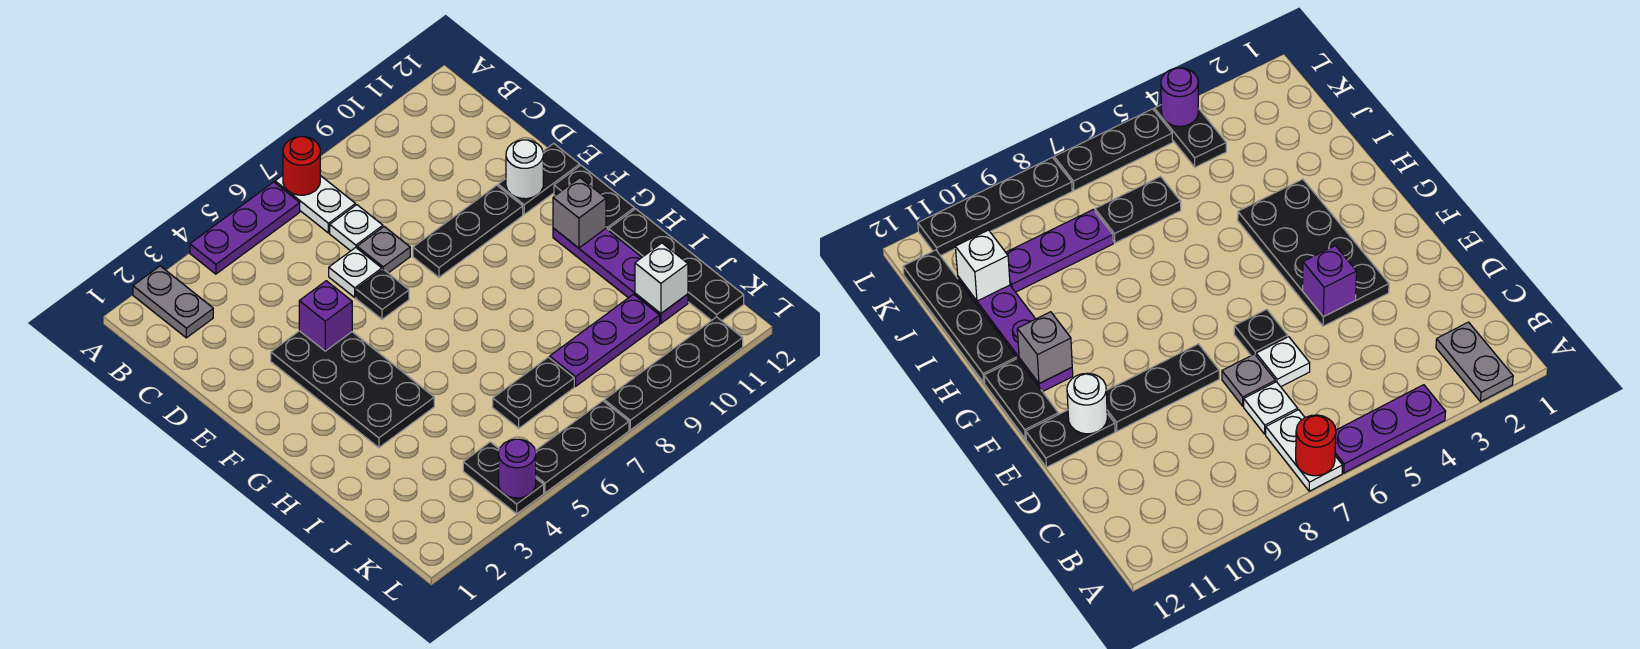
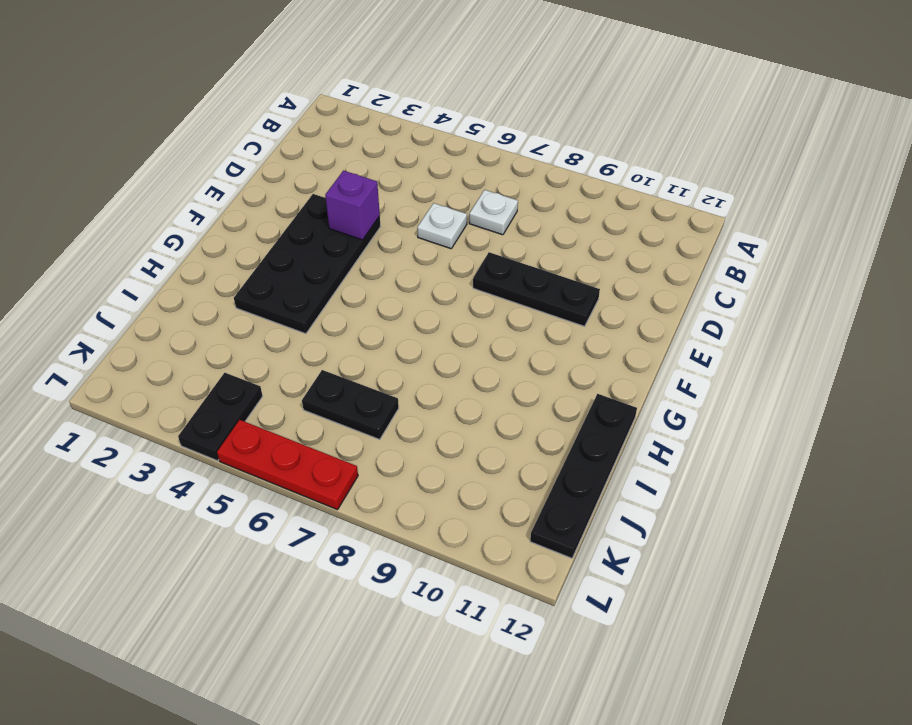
red 1x3 plate [217,420,358,510] -> black 1x3 plate [535,401,629,493]
none -> grey 1x2 plate [133,266,213,338]
none -> purple 1x3 plate [190,182,300,274]
none -> white 1x2 plate [275,175,356,233]

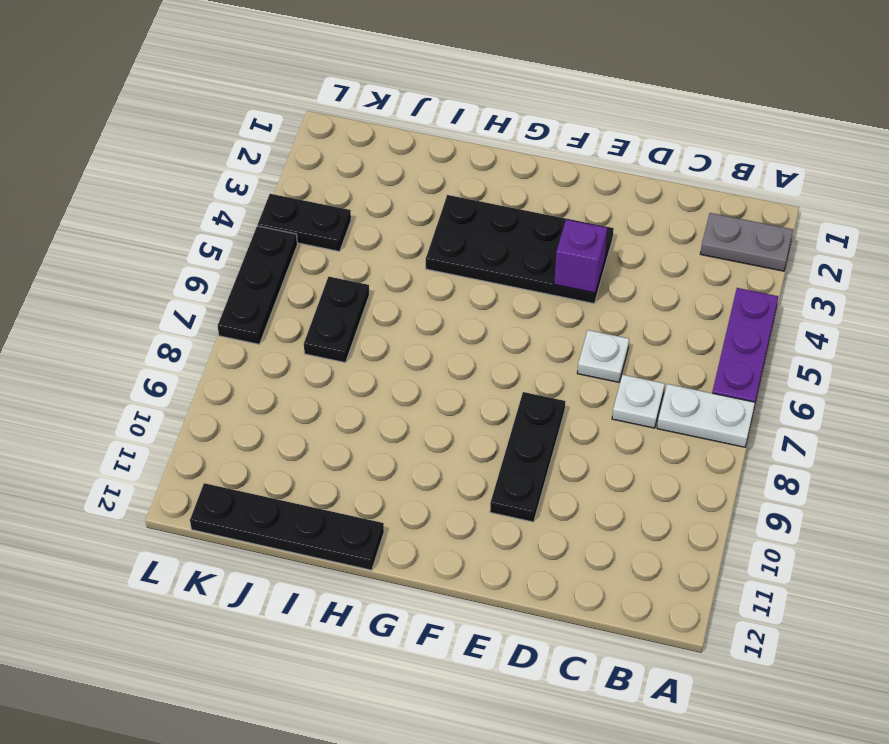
none -> grey 1x1 plate [357,227,410,273]
none -> black 1x1 plate [356,269,409,319]
none -> black 1x2 plate [498,143,580,214]

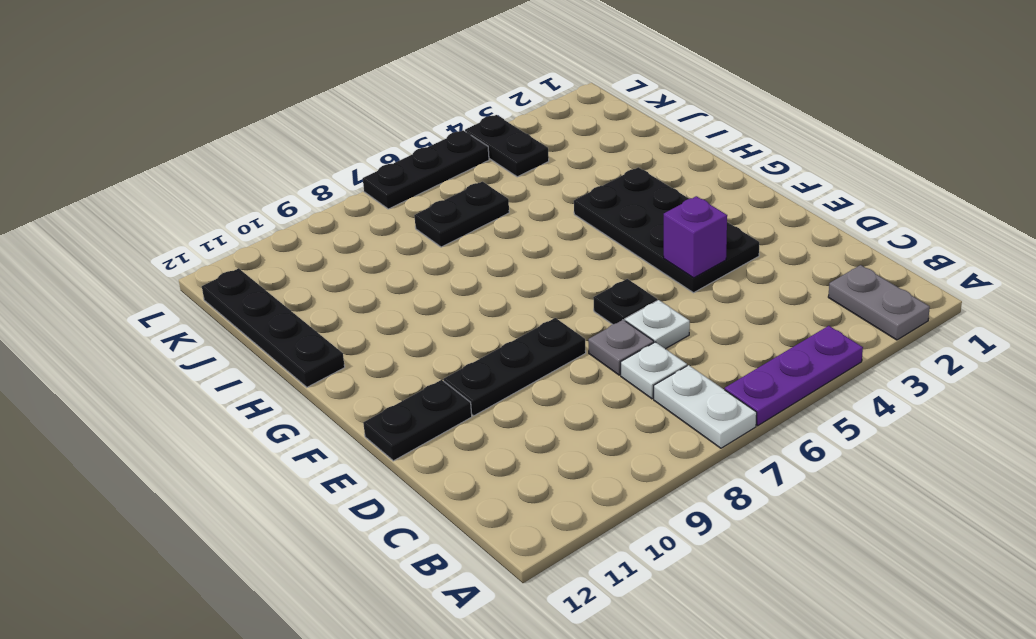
none -> black 1x2 plate [554,165,634,231]
none -> purple 1x4 plate [553,228,688,323]
none -> purple 1x3 plate [550,294,660,386]

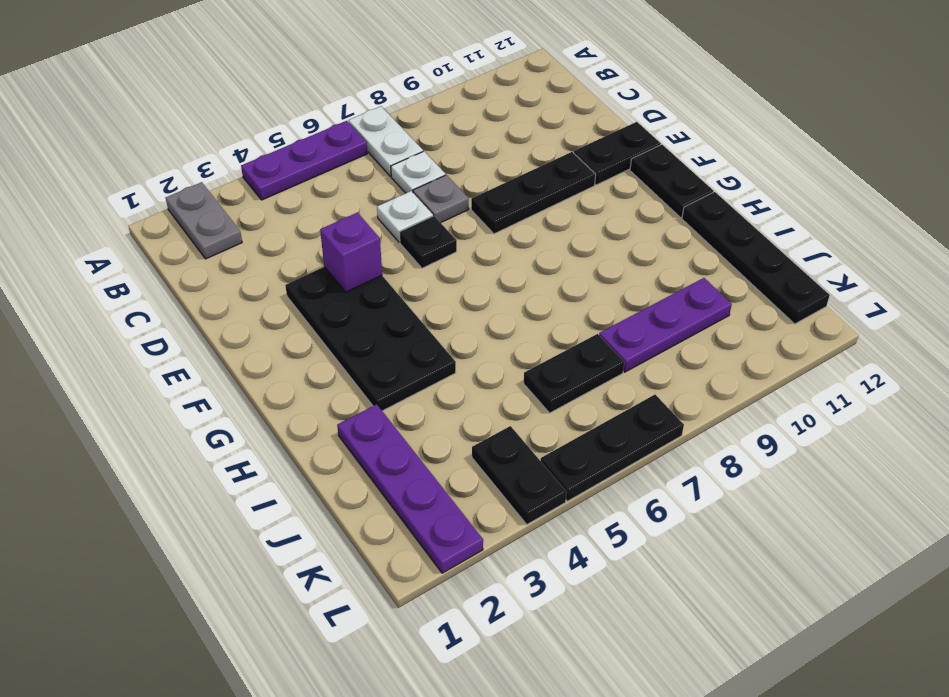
purple 1x4 plate [337,404,483,573] -> purple 1x4 plate moved to [553,228,688,323]
none -> black 1x4 plate [604,317,743,430]
none -> red 1x1 round brick [283,137,320,195]
none -> white 1x1 round brick [506,140,543,199]

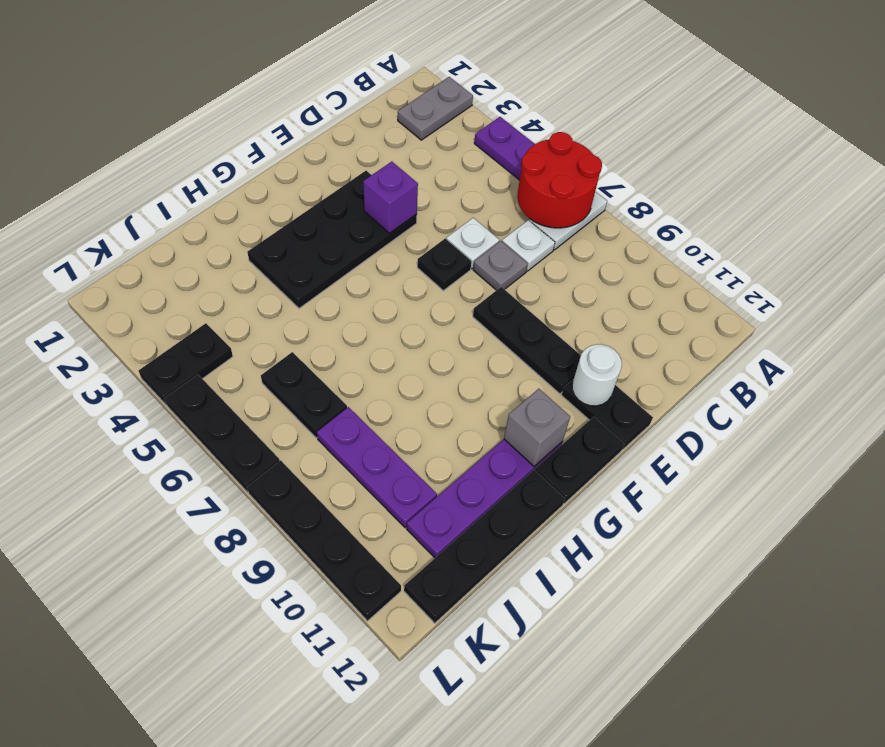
red 2x2 round brick [517,132,602,228] -> red 1x1 round brick [283,137,320,195]
none -> white 1x1 brick [635,243,688,313]
none -> purple 1x1 round brick [499,439,536,498]

